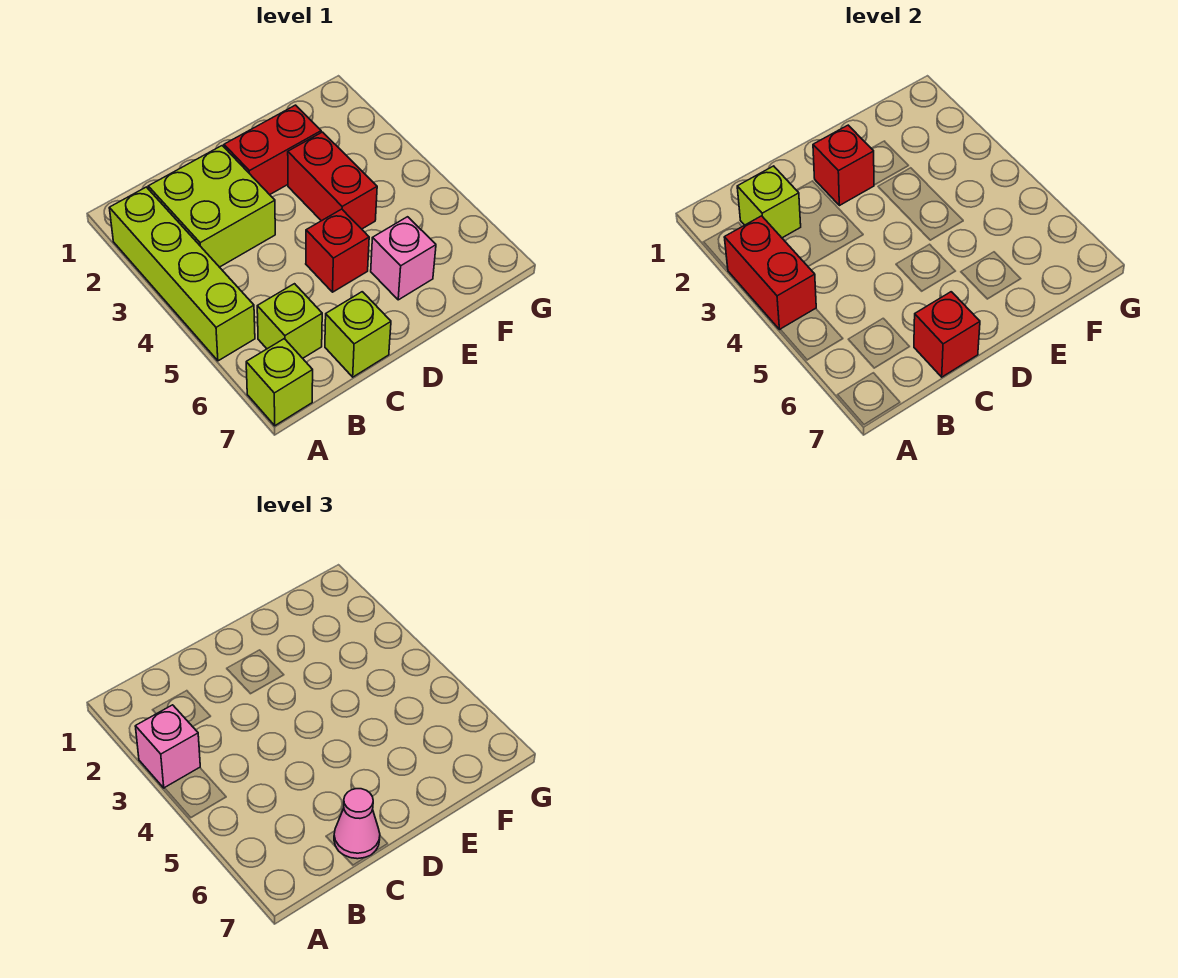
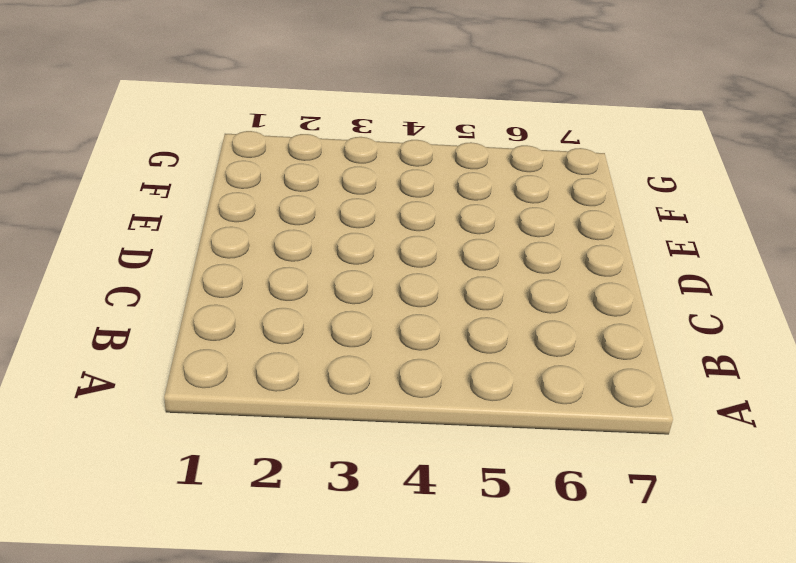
none -> lime 1x4 brick [109,187,255,361]
none -> lime 1x1 brick [246,339,313,426]
none -> lime 2x2 brick [148,146,275,267]

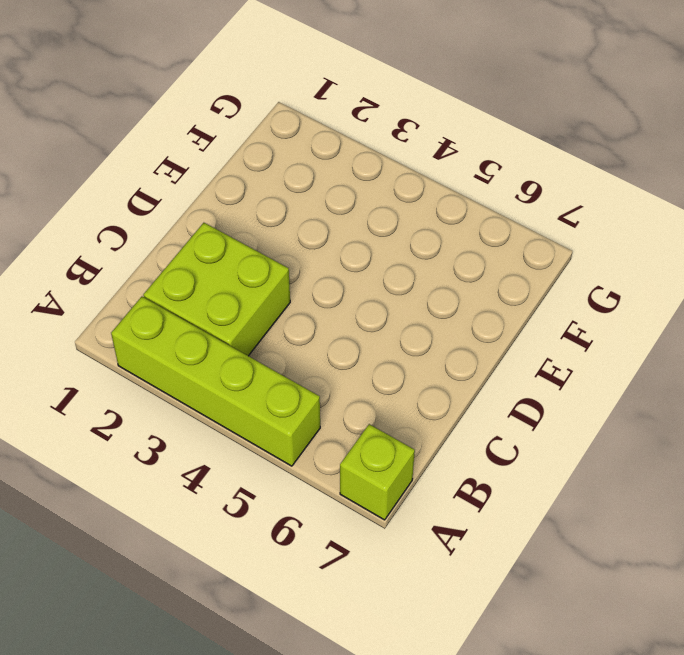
none -> lime 1x1 brick [257,284,322,358]
none -> lime 1x1 brick [325,292,391,377]
none -> red 1x2 brick [224,105,321,195]

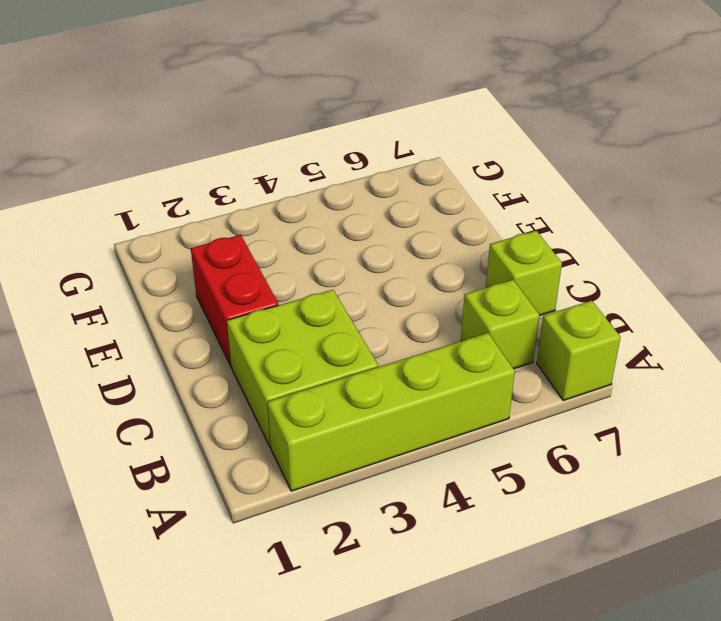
none -> red 1x1 brick [306,209,369,292]
none -> red 1x2 brick [288,132,377,229]
none -> pink 1x1 brick [371,217,436,300]

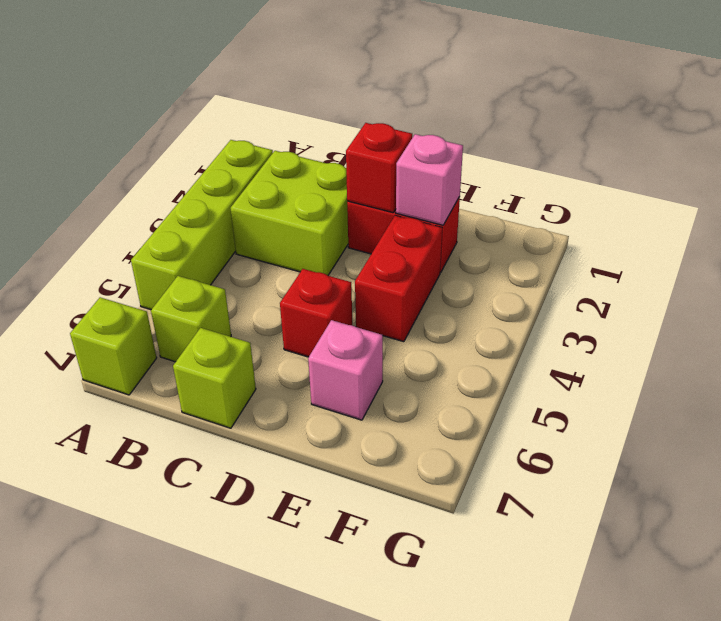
pink 1x1 brick [396,134,463,225] -> pink 1x1 brick moved to [135,705,200,788]
none -> red 1x2 brick [724,216,816,329]
none -> lime 1x1 brick [737,166,801,238]
none -> red 1x1 brick [914,292,980,377]

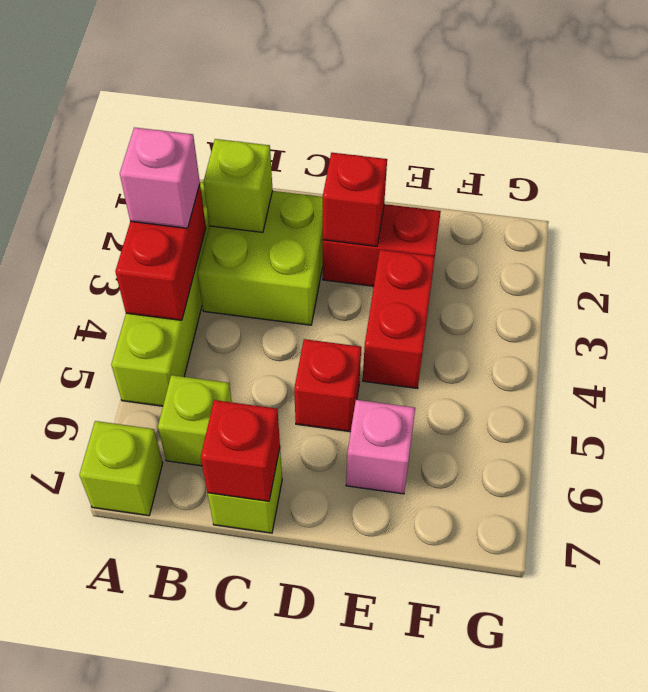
none -> pink 1x1 cone [334,789,380,859]

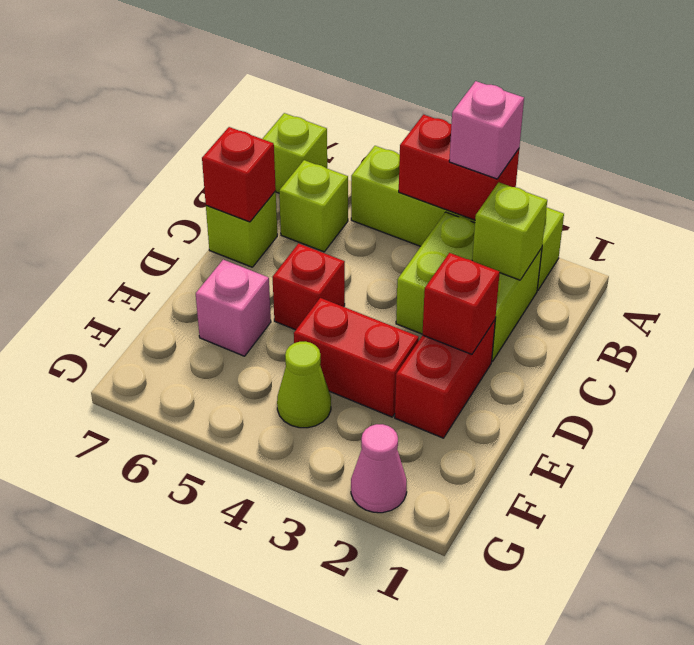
lime 1x1 cone [277,342,331,428] -> none
pink 1x1 cone [351,424,407,513] -> pink 1x1 cone moved to [334,789,380,859]

